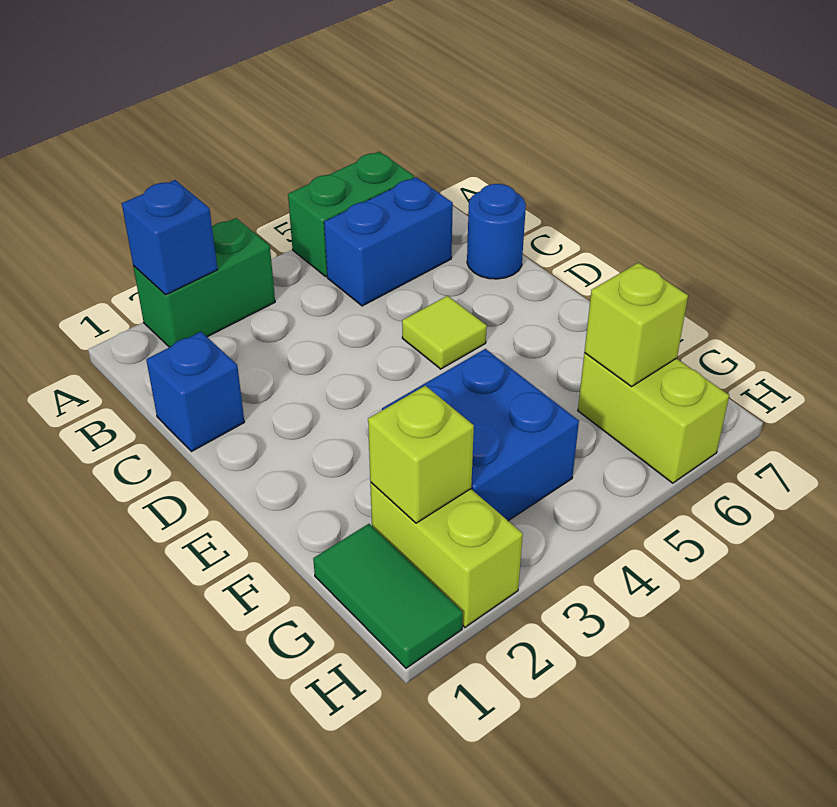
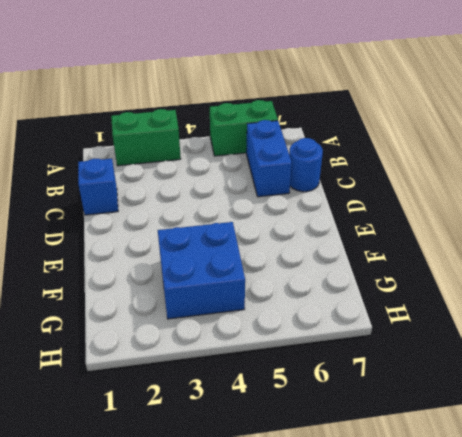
blue 1x2 brick [246,120,292,197] -> blue 1x2 brick turned to [324,177,453,306]
none -> lime 1x1 tile [402,296,487,369]
none -> green 1x2 tile [313,524,463,668]
none -> lime 1x2 brick [370,483,523,627]

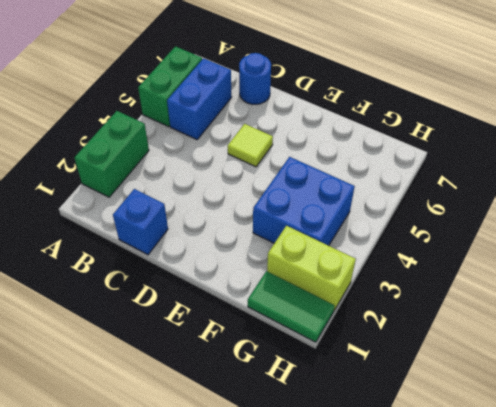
none -> lime 1x2 brick [578,353,729,483]
none -> blue 1x1 brick [122,180,218,295]
none -> lime 1x1 brick [368,386,474,523]

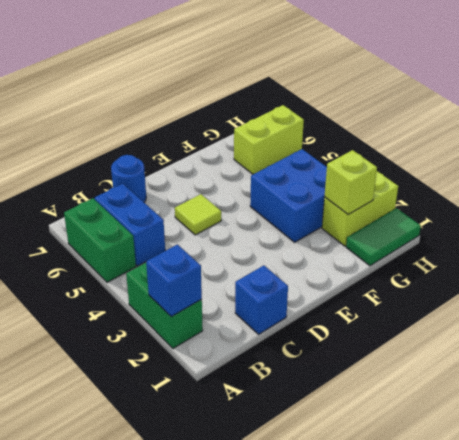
none -> lime 1x1 brick [584,263,688,387]

